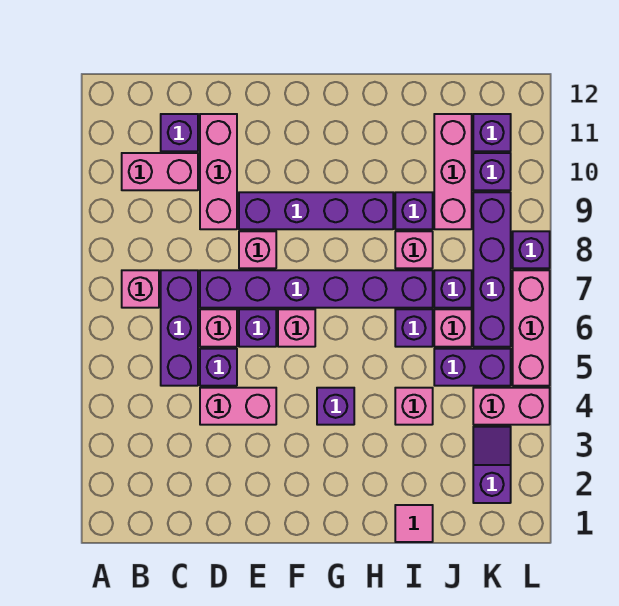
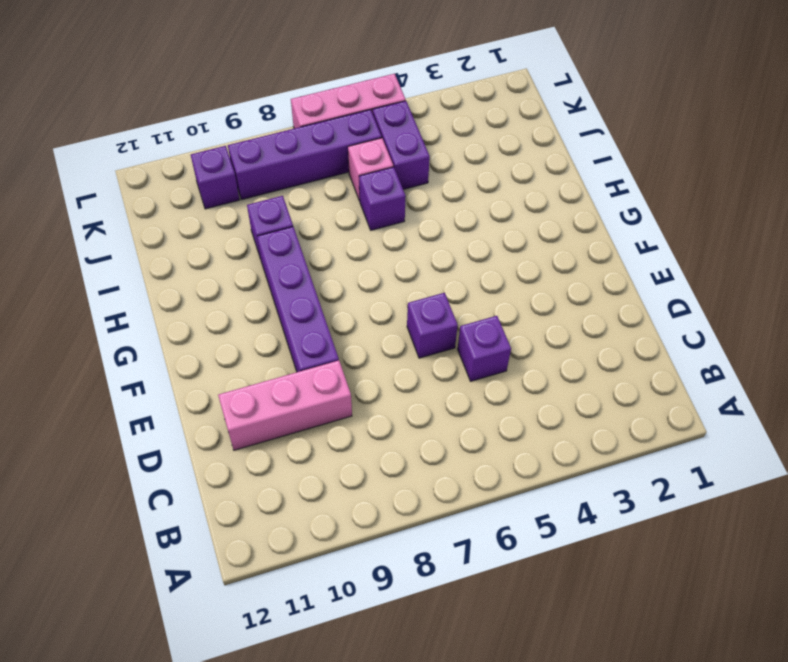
none -> pink 1x1 brick [122,270,159,308]
none -> pink 1x2 brick [122,153,198,190]
none -> purple 1x3 brick [161,270,198,386]
none -> purple 1x1 brick [161,114,198,151]

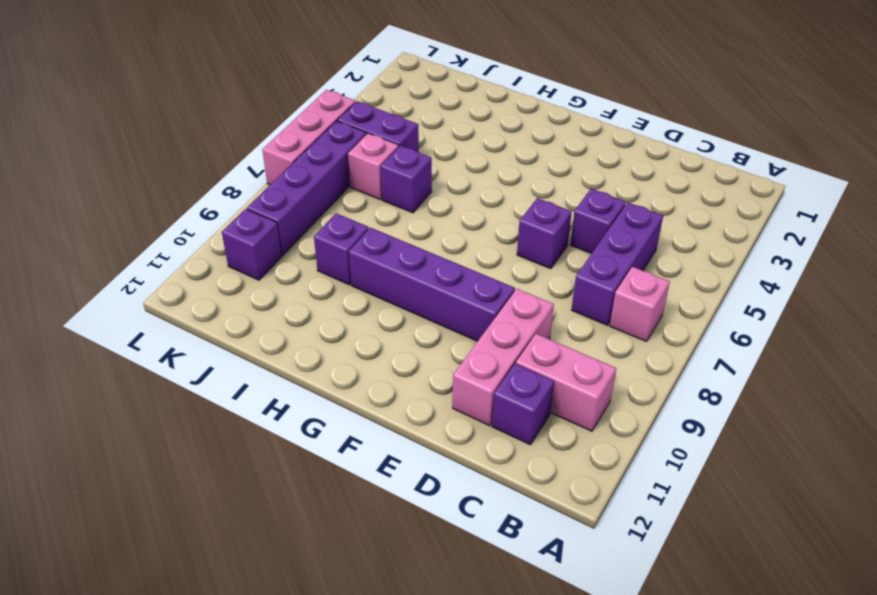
none -> pink 1x2 brick [200,388,276,425]
none -> pink 1x1 brick [200,309,237,347]
none -> purple 1x6 brick [200,270,433,308]
none -> pink 1x1 brick [239,231,276,268]

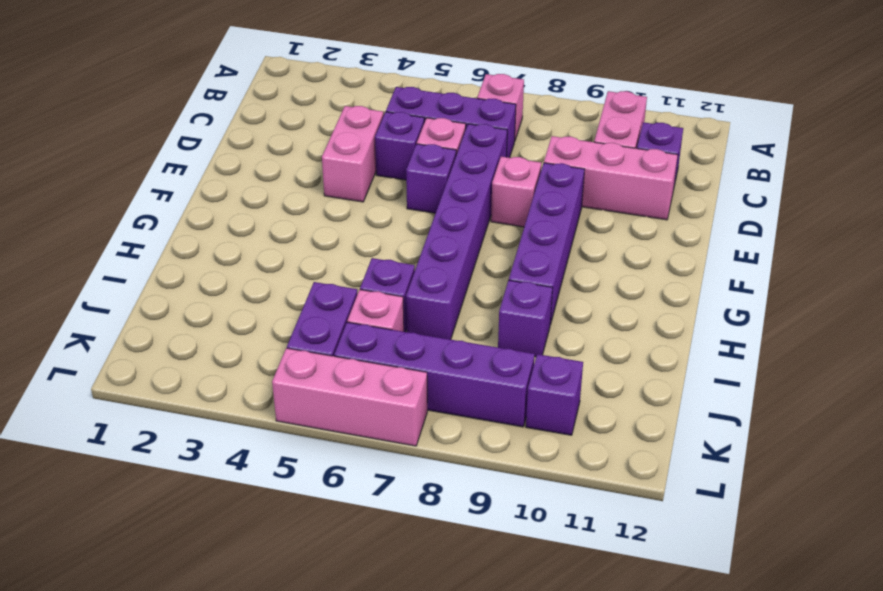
none -> pink 1x1 brick [278,309,315,347]
none -> purple 1x1 brick [317,388,354,425]
none -> pink 1x1 tile [395,505,433,542]
none -> pink 1x1 brick [395,388,433,425]

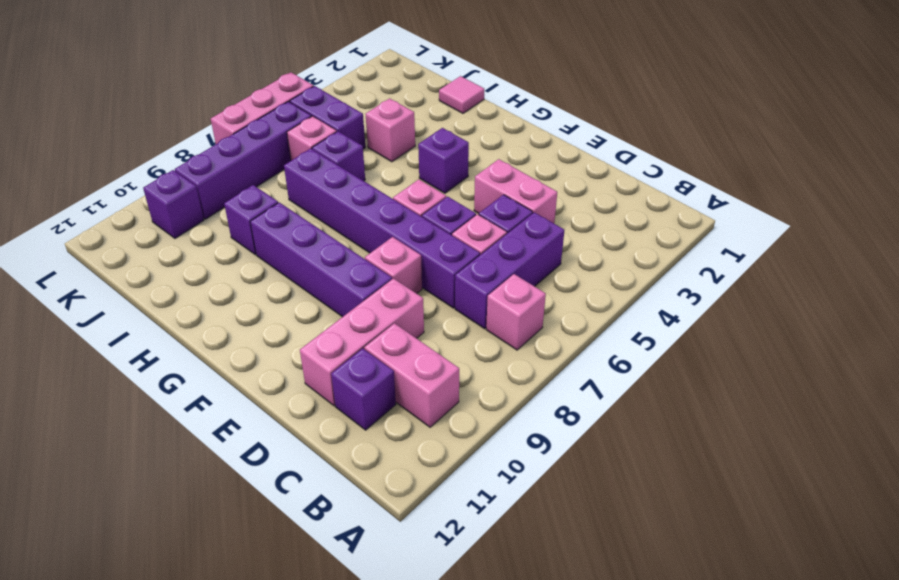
none -> pink 1x1 brick [395,231,433,268]
none -> purple 1x1 brick [434,270,472,308]
none -> pink 1x3 brick [434,114,472,229]
none -> purple 1x2 slope [473,427,511,503]

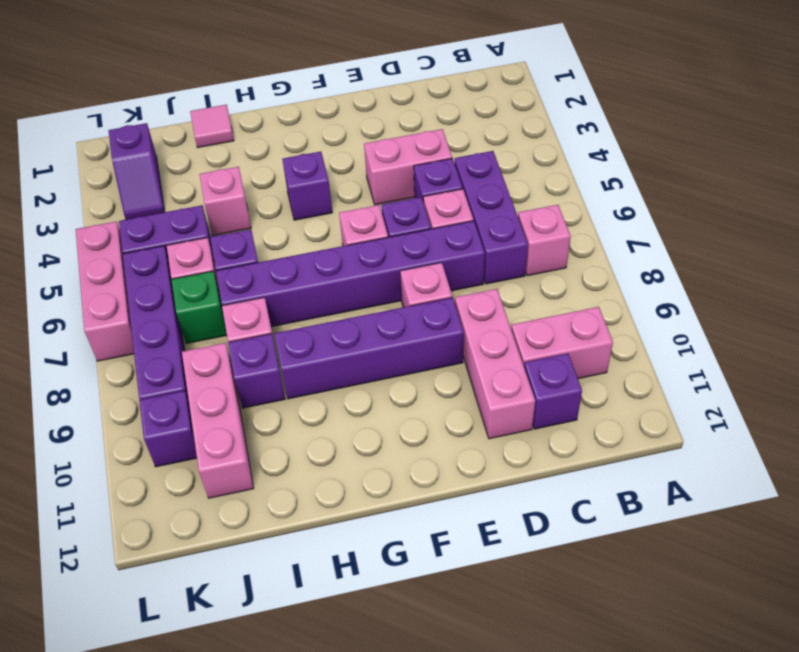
green 1x1 brick [171,271,227,344] -> purple 1x1 brick [434,270,472,308]
none -> pink 1x2 brick [473,388,550,425]
none -> purple 1x1 brick [473,114,511,151]
none -> purple 1x1 brick [513,231,550,268]

